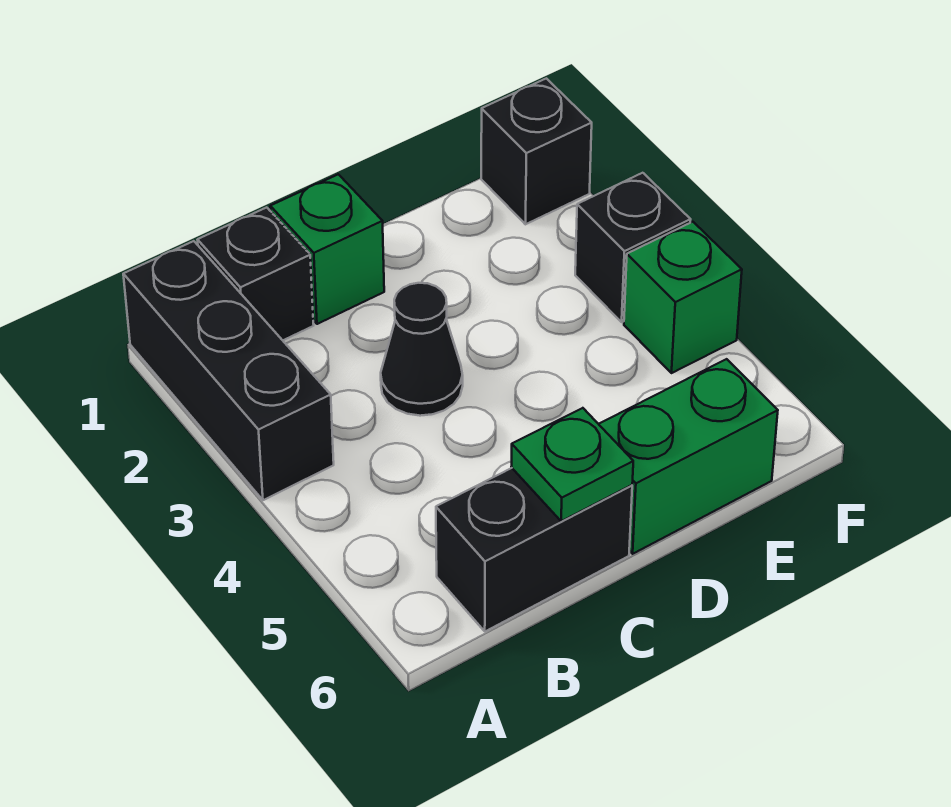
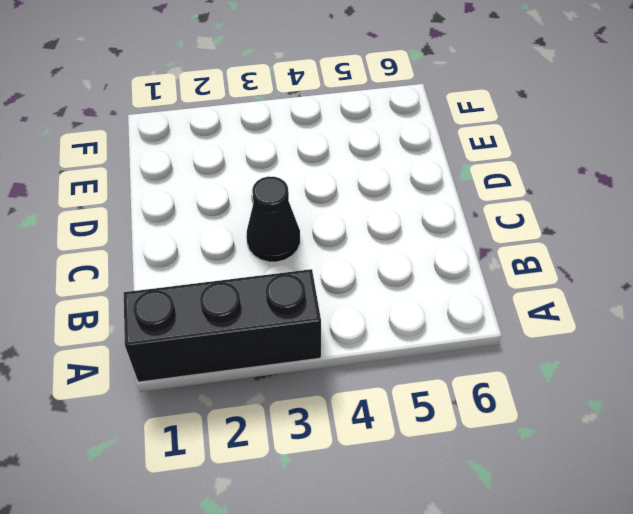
none -> black 1x1 brick [198,207,314,340]
none -> black 1x2 brick [436,468,632,631]

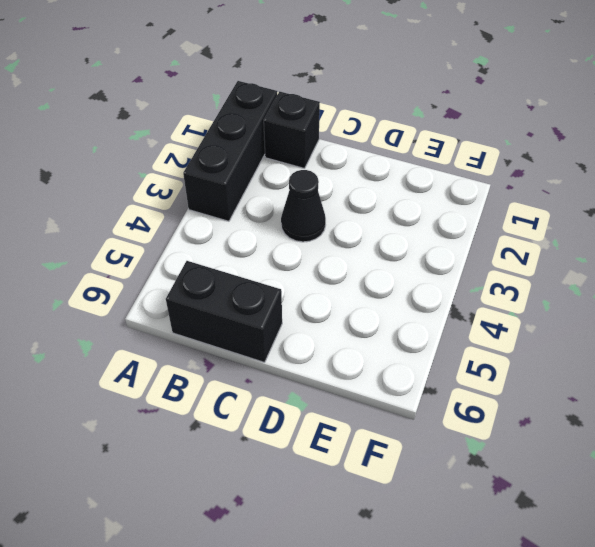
none -> green 1x1 brick [270,174,384,324]
none -> green 1x2 brick [599,359,778,554]

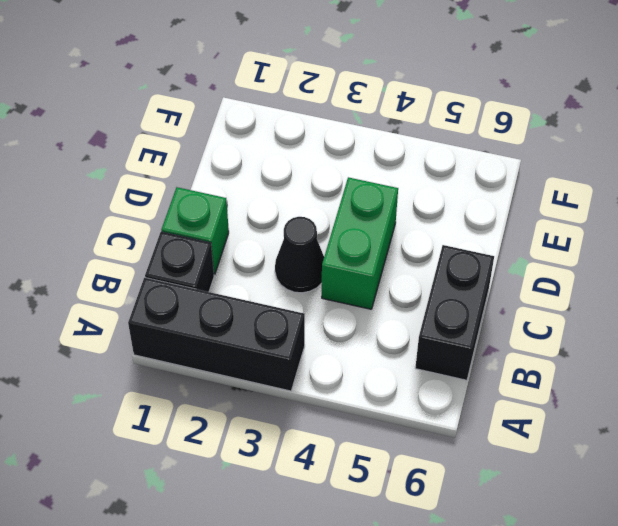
green 1x2 brick [322,177,398,309] -> green 1x2 brick moved to [599,359,778,554]
none -> black 1x1 brick [481,78,592,224]
none -> black 1x1 brick [575,173,691,322]

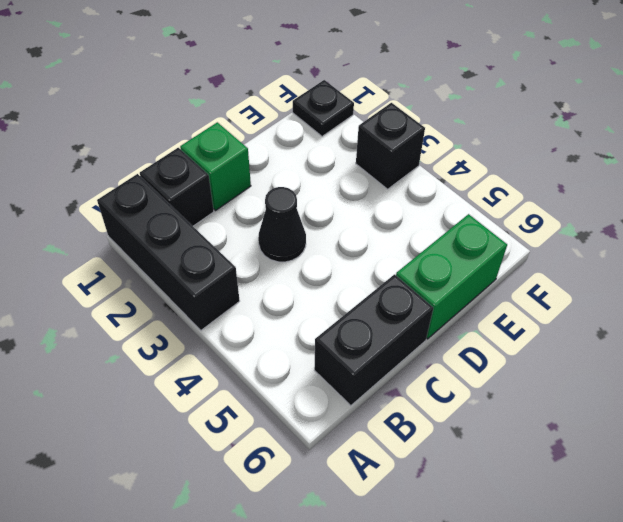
black 1x1 plate [293,80,354,136] -> black 1x1 brick [481,78,592,224]
none -> green 1x1 brick [624,222,742,373]
none -> green 1x1 plate [511,408,633,521]

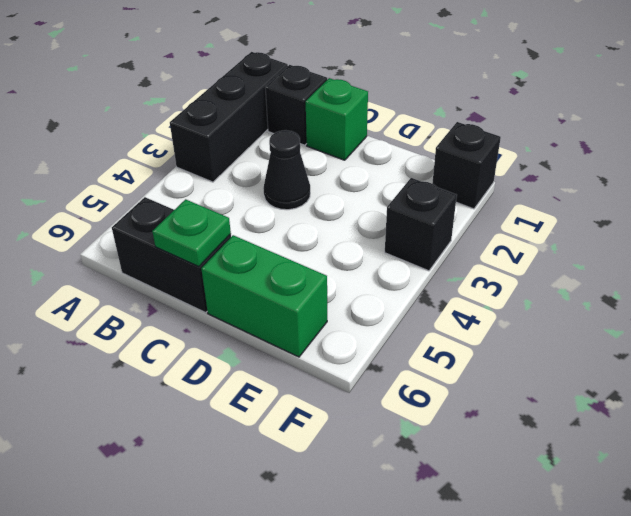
none -> green 1x1 brick [624,222,742,373]

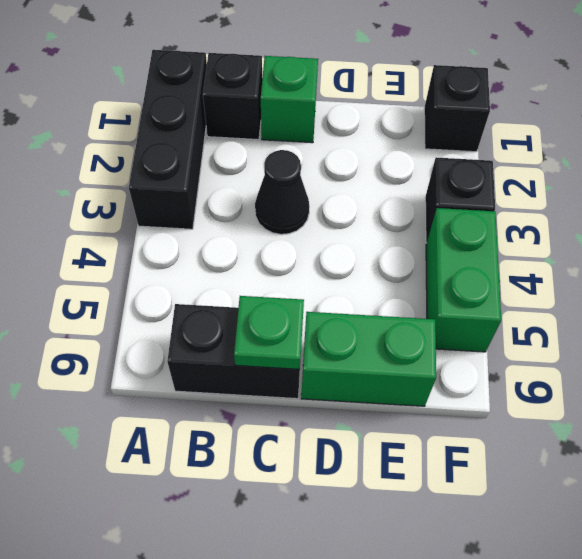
green 1x2 brick [426,208,501,352] -> green 1x1 brick [624,222,742,373]

